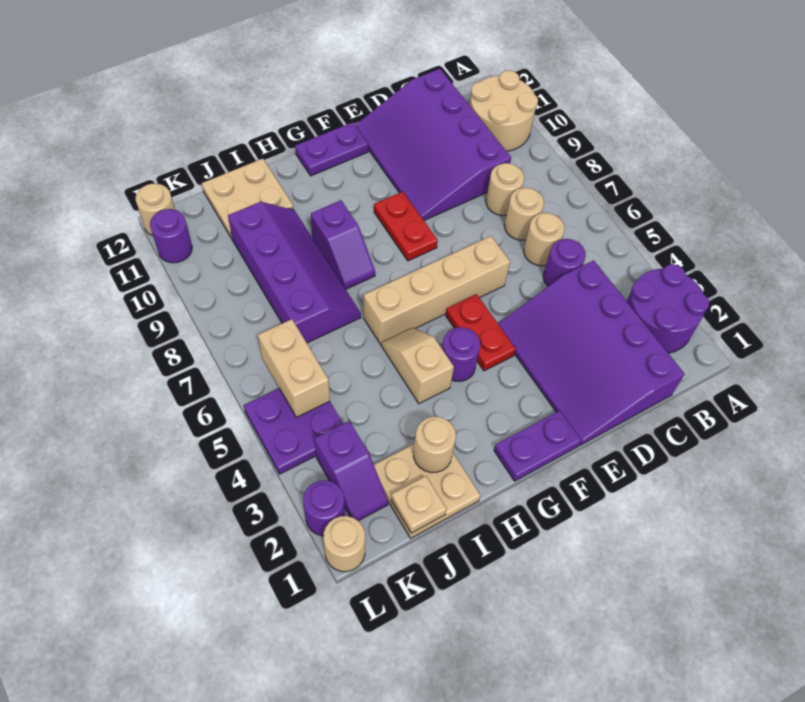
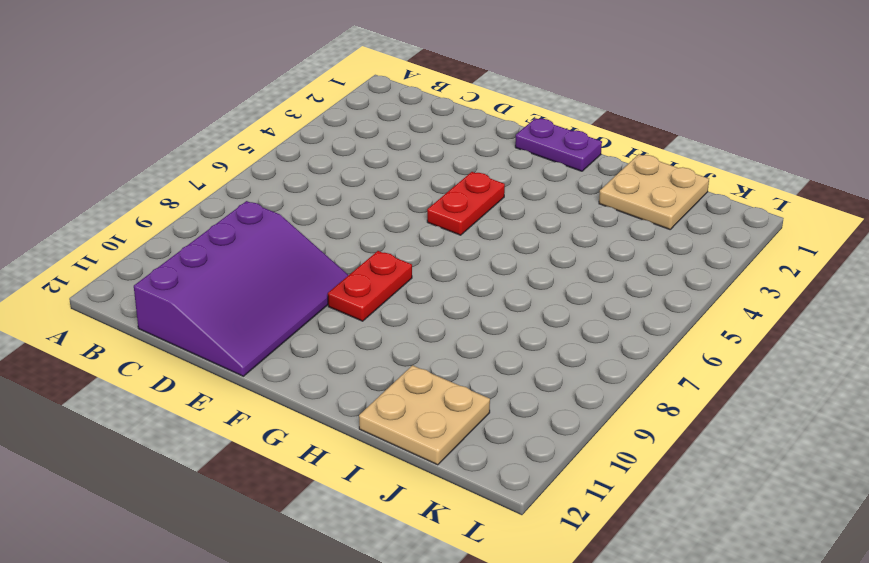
none -> purple 2x2 round brick [627,264,709,353]
none -> tan 2x2 round brick [470,70,538,151]
none -> purple 3x4 slope [498,260,685,445]

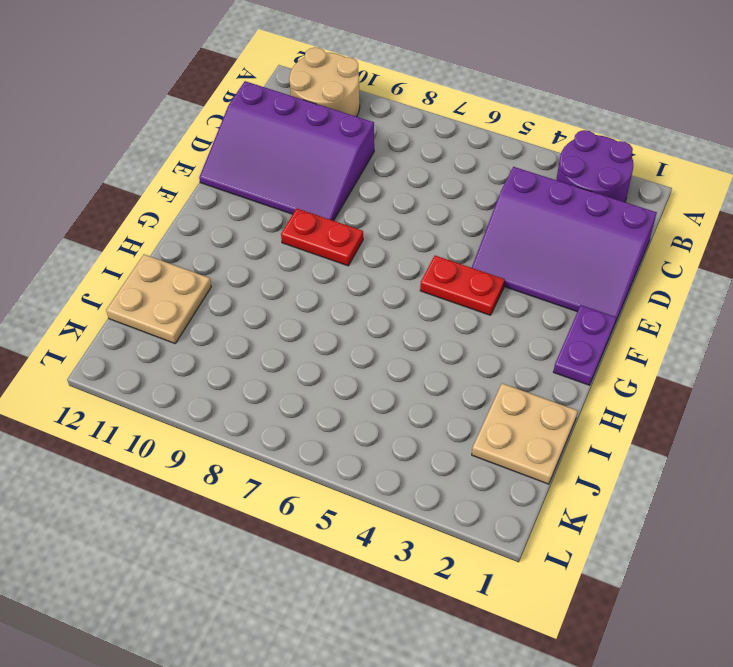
none -> purple 1x1 round brick [543,239,586,286]
none -> tan 1x1 round brick [524,213,565,266]
none -> tan 1x1 round brick [504,188,544,240]

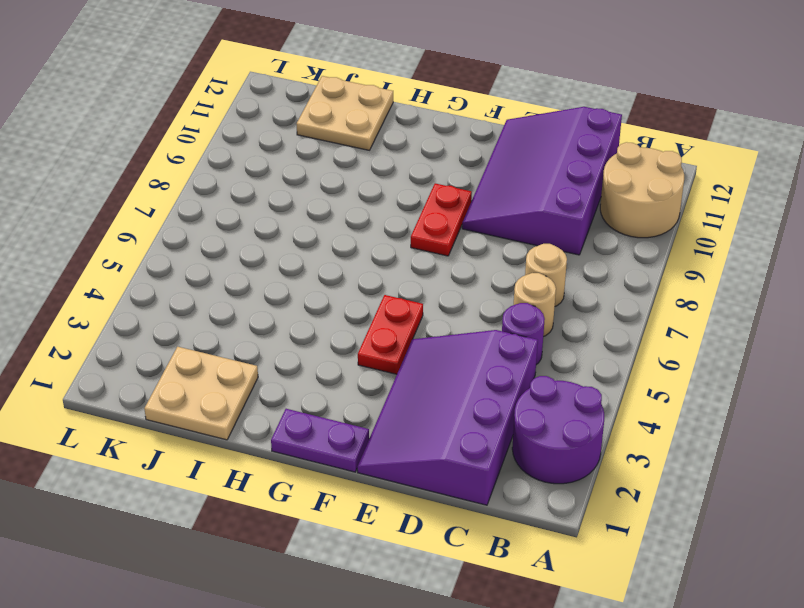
none -> tan 1x1 round brick [486,163,524,216]
none -> tan 1x4 brick [364,236,510,345]
none -> purple 1x2 plate [295,122,368,176]

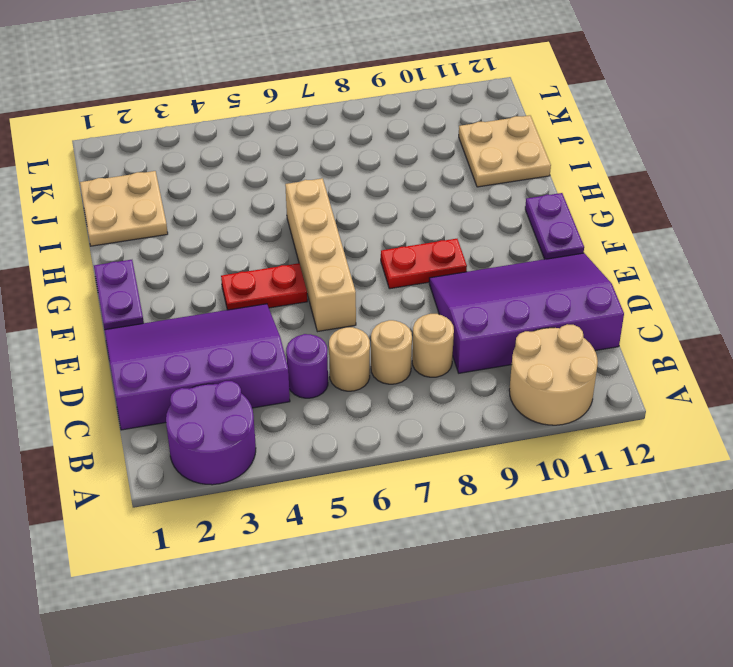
none -> purple 1x1 round brick [442,327,480,381]
none -> tan 1x2 slope [382,328,454,404]
none -> purple 1x2 slope [311,200,375,289]

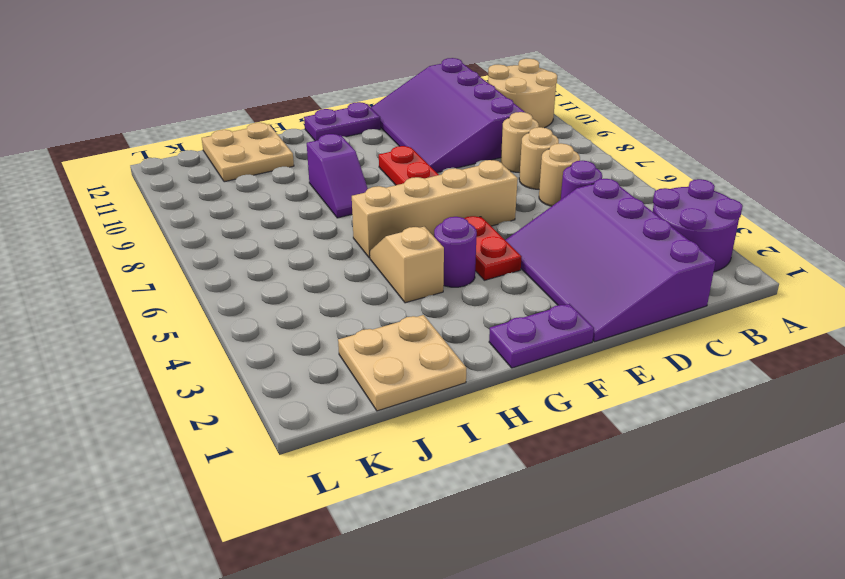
none -> purple 2x4 slope [228,202,361,343]
none -> purple 1x2 slope [314,421,388,521]
none -> purple 2x2 plate [244,388,343,474]

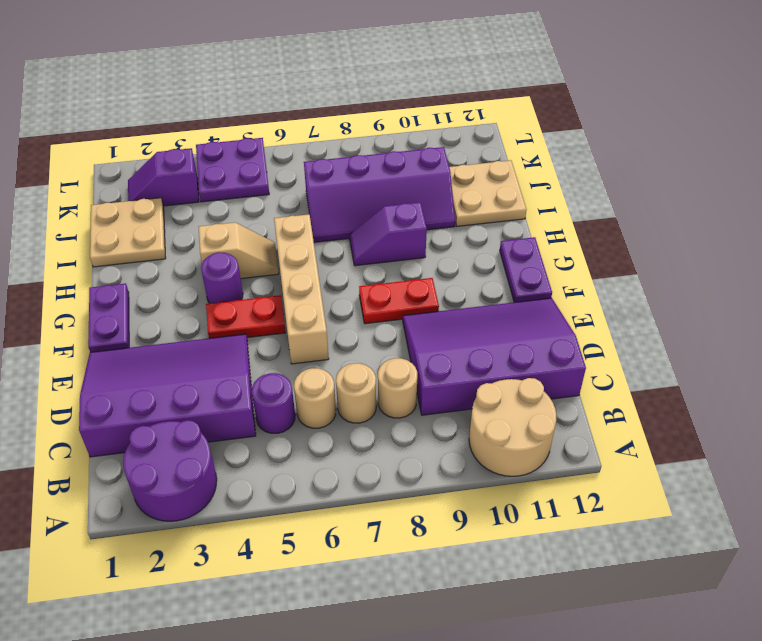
none -> tan 1x1 round brick [324,516,365,572]
none -> purple 1x1 round brick [303,480,345,536]
none -> purple 1x1 round brick [150,209,192,263]

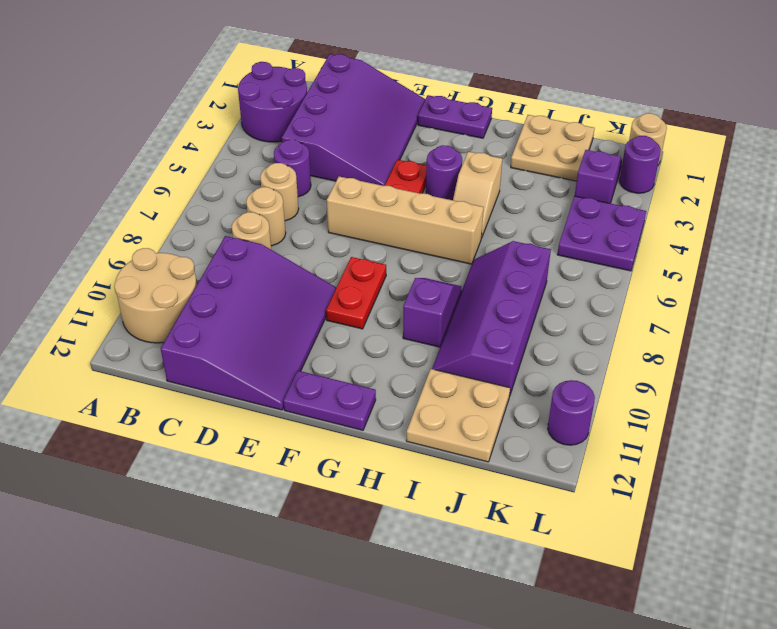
none -> tan 1x1 round brick [136,184,175,236]
none -> tan 1x1 round brick [414,417,456,473]
none -> tan 1x1 plate [391,476,447,533]

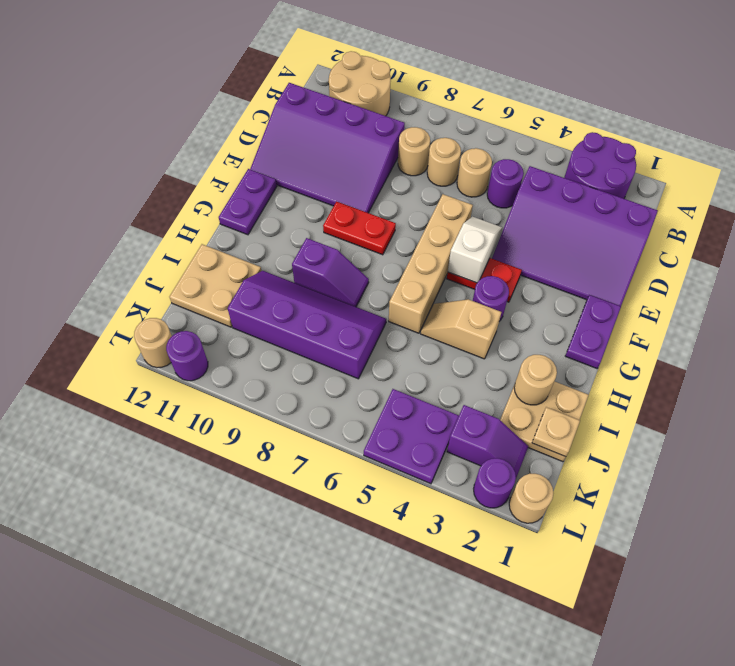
white 1x2 slope [448,217,502,283] -> none
none -> tan 1x2 brick [258,319,330,417]

